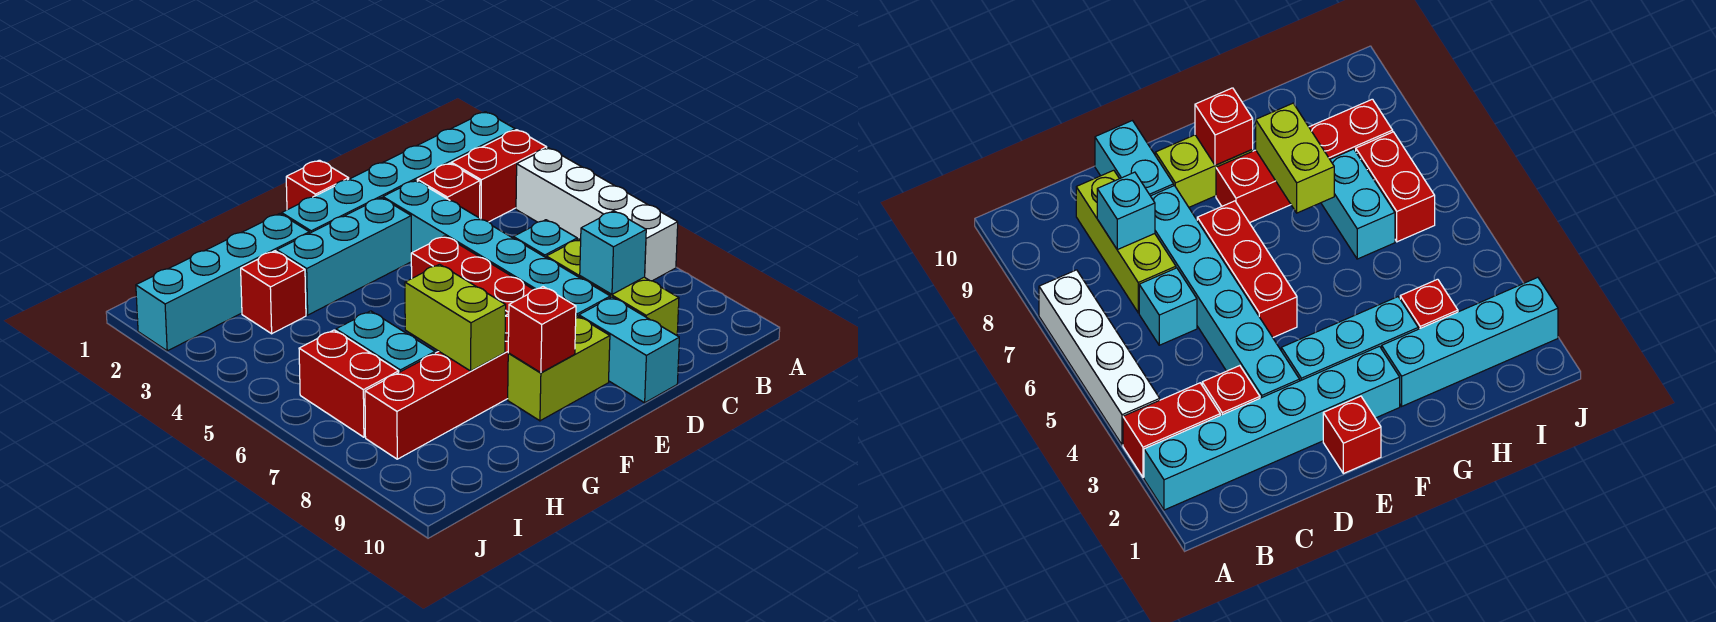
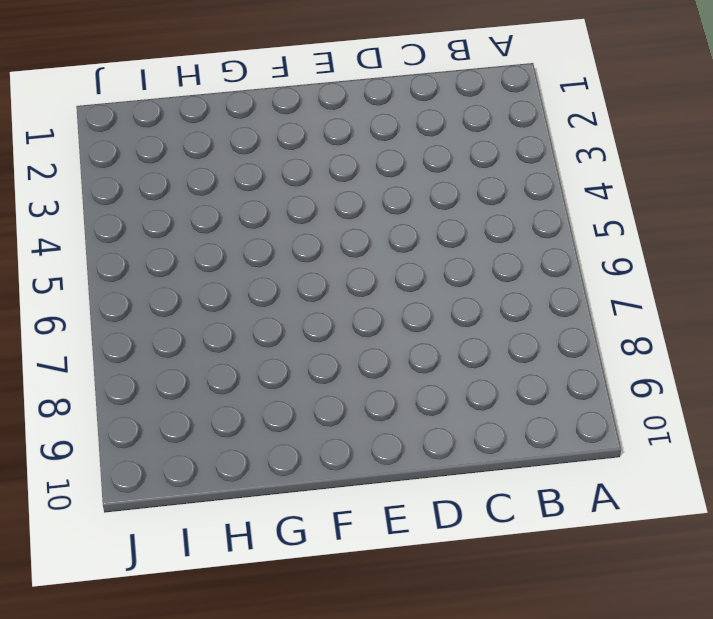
none -> cyan 1x6 brick [282,112,515,233]
none -> red 1x2 brick [451,130,547,222]
none -> white 1x4 brick [516,148,678,281]

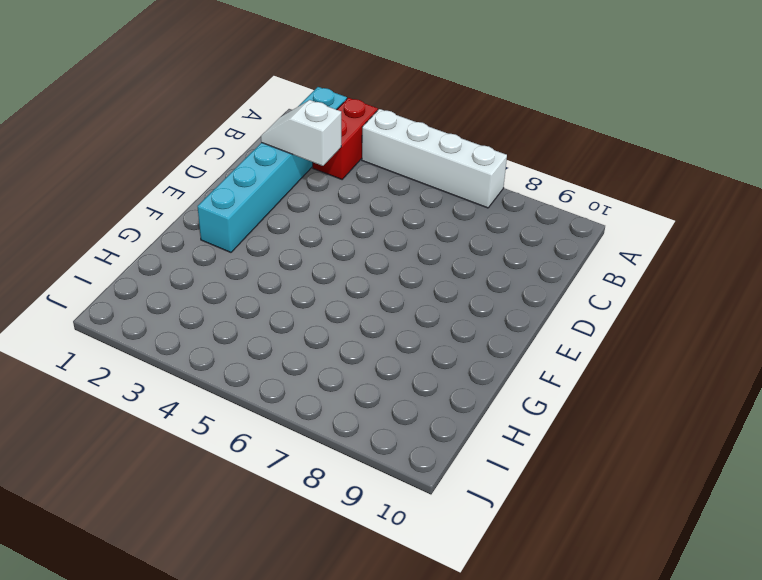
white 1x2 slope [261,100,341,166] -> none
none -> red 1x1 brick [417,163,480,218]
none -> cyan 1x1 brick [513,220,577,257]
none -> lime 1x3 brick [546,239,679,335]

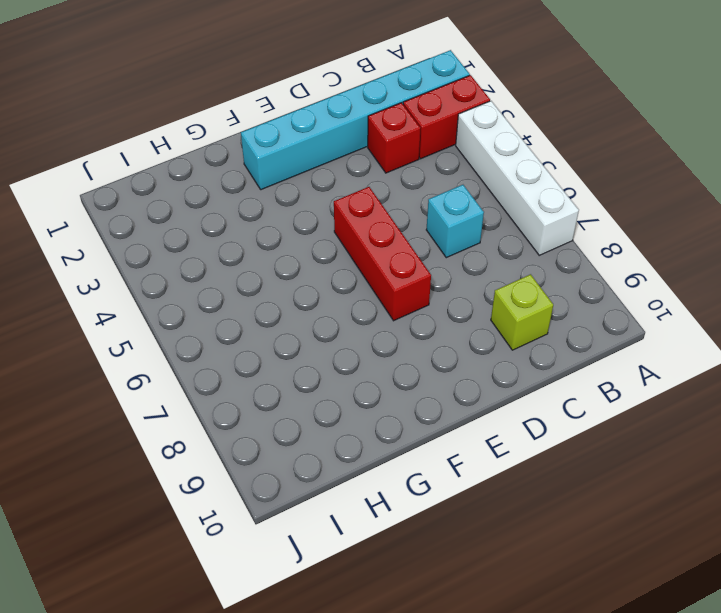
lime 1x1 brick [491,274,553,350] -> lime 1x3 brick [546,239,679,335]
none -> cyan 1x6 brick [383,180,610,317]
none -> cyan 1x2 brick [579,297,679,403]
none -> red 1x1 brick [286,160,349,210]

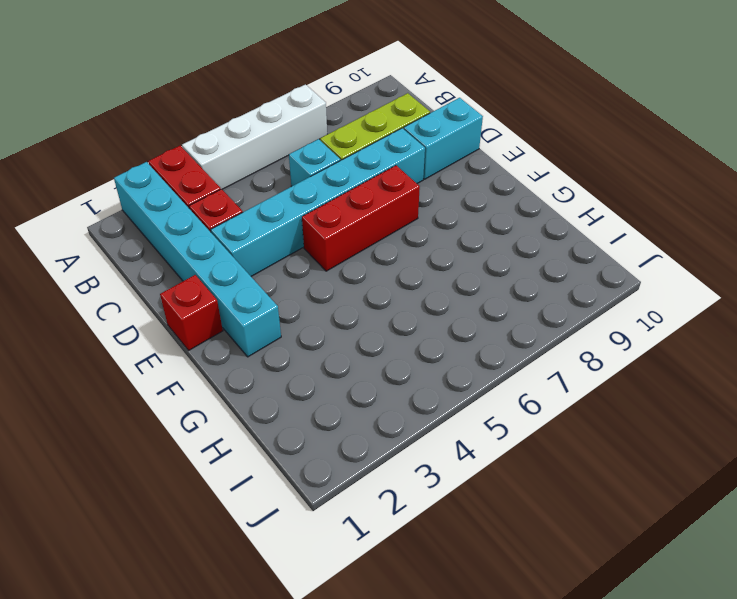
none -> cyan 1x3 brick [277,198,411,315]
none -> lime 1x2 brick [508,316,610,421]
none -> red 1x4 brick [365,314,509,459]

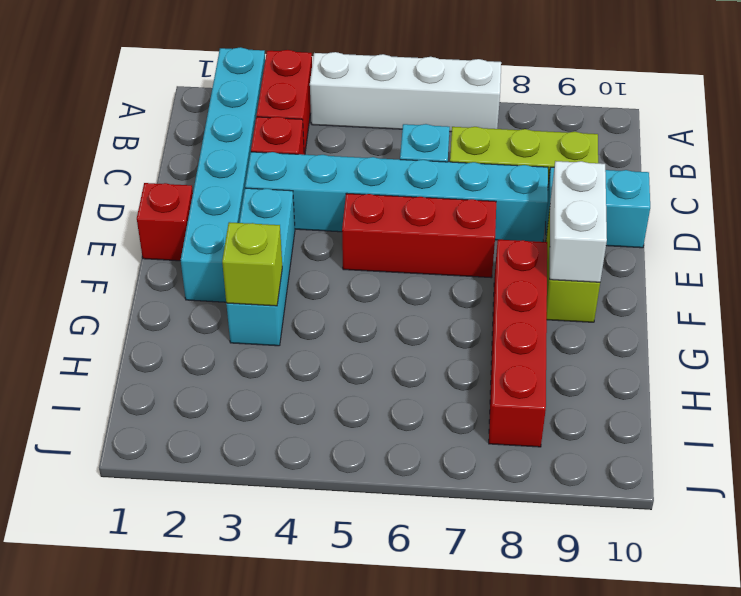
white 1x2 brick [550,161,607,282] -> red 1x1 brick [508,287,576,373]
lime 1x1 brick [222,222,282,306] -> none
none -> cyan 1x4 brick [136,214,309,351]
none -> red 1x1 brick [241,251,306,334]
none -> cyan 1x2 brick [336,311,435,372]

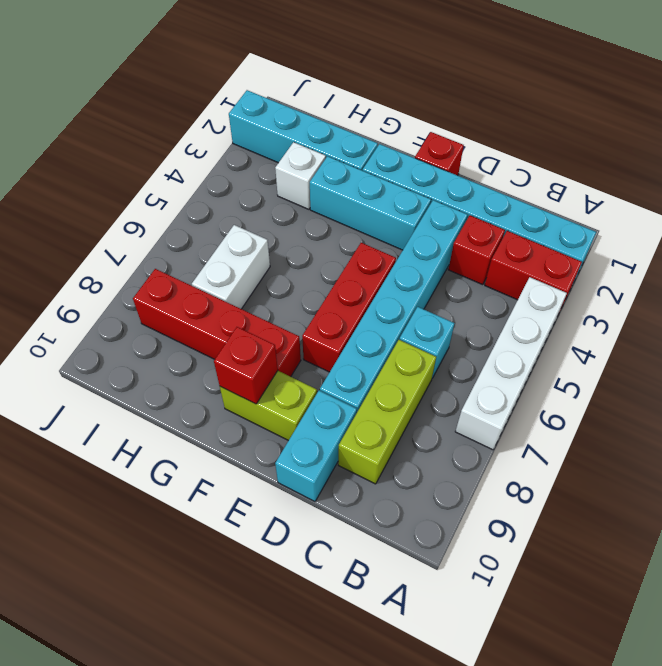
white 1x1 brick [275,142,326,209] -> red 1x1 brick [241,251,306,334]
white 1x2 brick [192,225,270,309] -> cyan 1x2 brick [336,311,435,372]
none -> red 1x2 brick [299,330,399,437]
none -> cyan 1x1 brick [580,211,646,294]
none -> lime 1x2 brick [405,264,506,371]

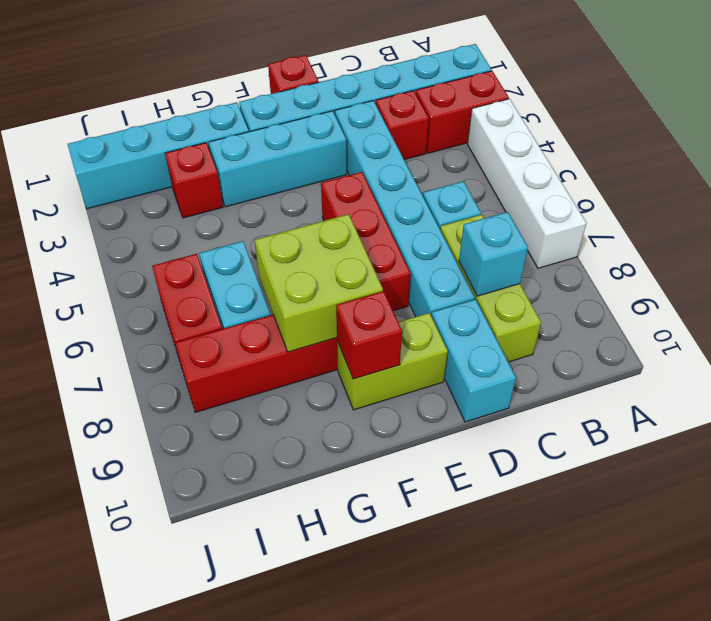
lime 2x2 brick [255,214,383,352] -> lime 1x2 brick [405,264,506,371]

